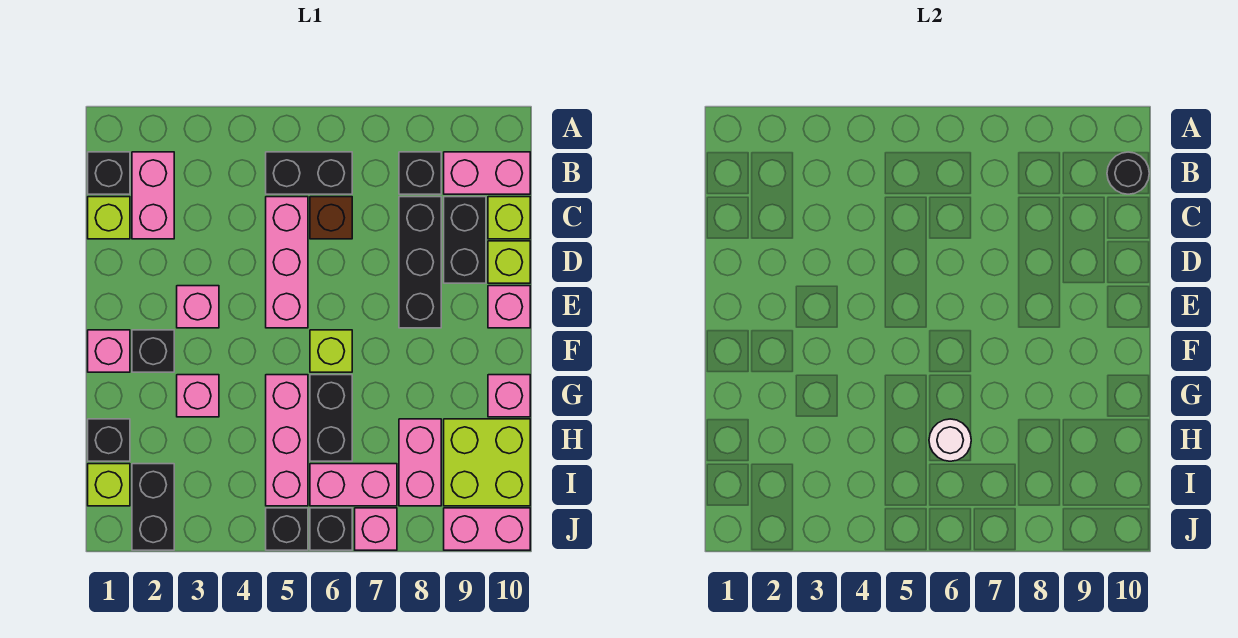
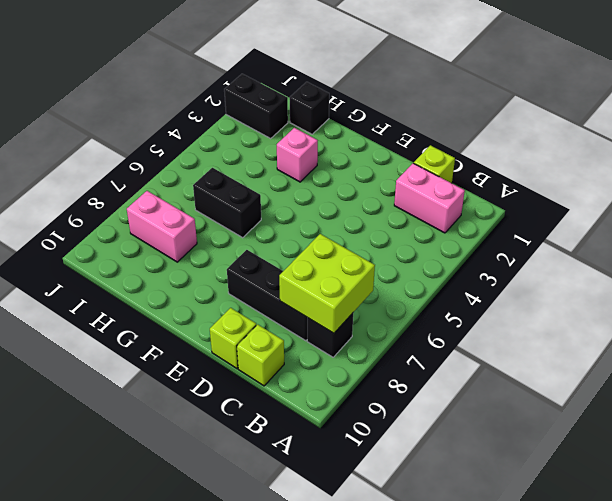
lime 2x2 brick [279,234,375,333] -> lime 2x2 brick moved to [444,419,530,506]
none -> black 1x1 brick [88,152,130,194]
none -> black 1x2 brick [266,152,352,194]
none -> pink 1x2 brick [444,152,530,194]
none -> pink 1x3 brick [266,197,308,328]

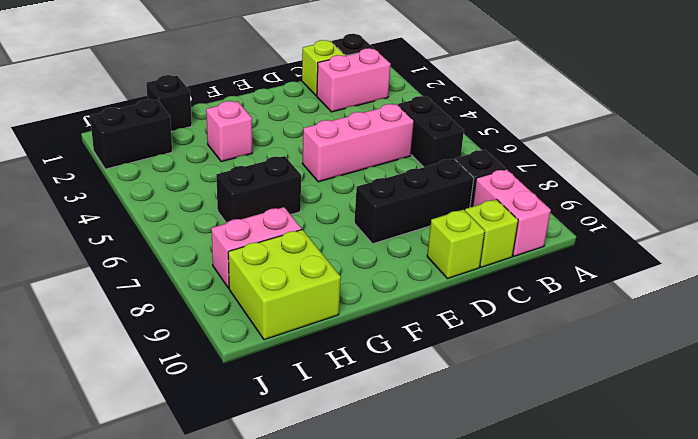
none -> brown 1x1 brick [310,197,352,239]
none -> black 1x2 brick [444,197,486,283]
none -> pink 1x1 brick [177,286,219,328]
none -> pink 1x1 brick [488,286,530,328]

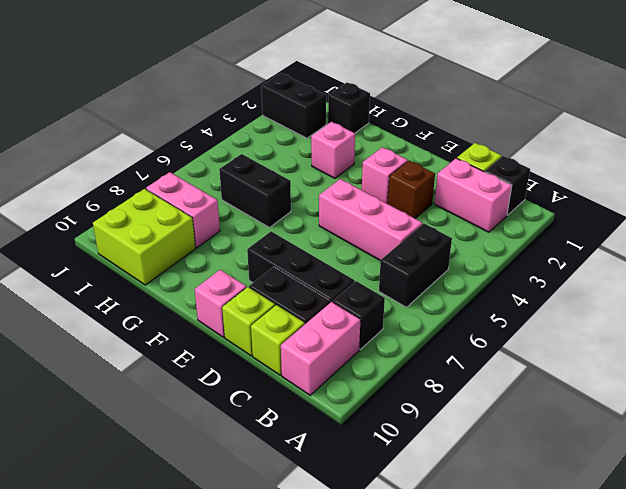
brown 1x1 brick [388,161,435,218] -> brown 1x1 brick moved to [310,197,352,239]
none -> pink 1x1 brick [88,330,130,372]
none -> black 1x1 brick [132,330,174,372]
none -> lime 1x1 brick [310,330,352,372]
none -> pink 1x3 brick [266,375,308,506]

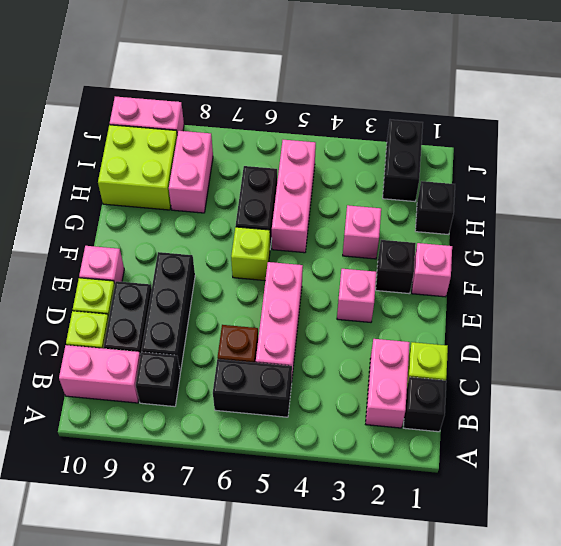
none -> pink 1x1 brick [488,375,530,417]
none -> lime 1x1 brick [88,464,130,506]
none -> pink 1x2 brick [310,464,397,506]
none -> black 1x1 brick [266,508,308,550]

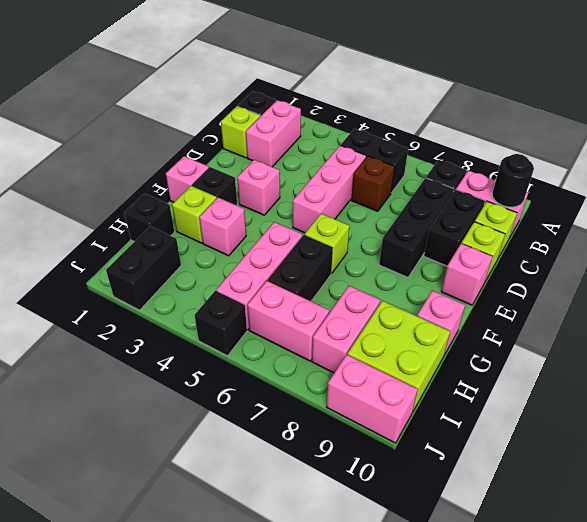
lime 1x1 brick [172,186,217,243] -> lime 1x1 brick moved to [88,464,130,506]
none -> black 1x1 brick [310,508,352,550]
none -> pink 1x1 brick [355,508,397,550]
none -> white 1x1 round brick [929,419,971,461]

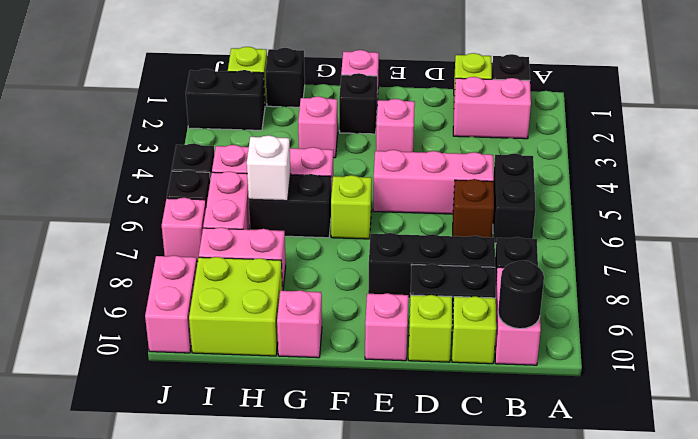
white 1x1 brick [247,135,291,201] -> white 1x1 round brick [929,419,971,461]

